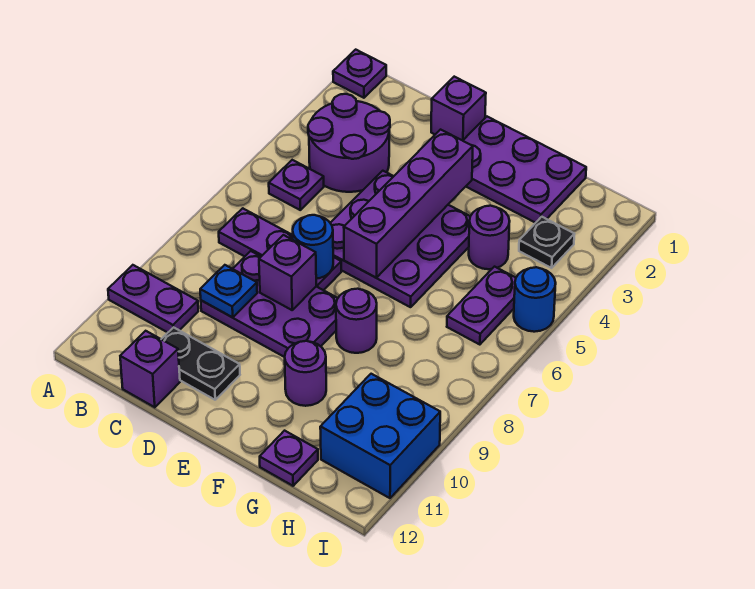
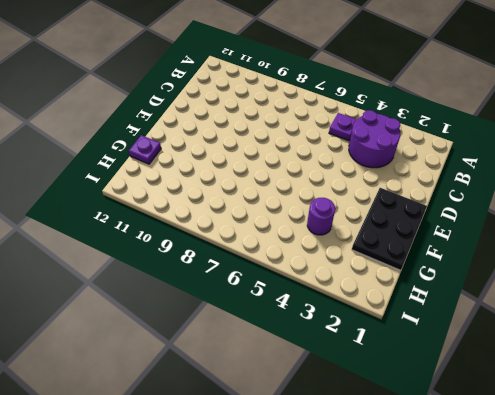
black 2x3 plate [352,188,427,270] -> purple 2x3 plate [463,117,586,223]
none -> purple 1x1 plate [333,50,386,98]
none -> purple 1x2 plate [108,265,198,332]
none -> purple 1x3 plate [219,208,341,290]

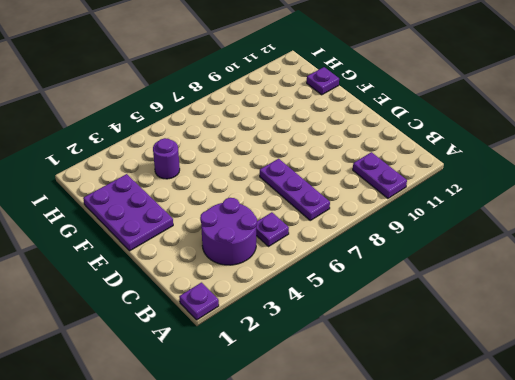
none -> purple 2x3 plate [201,251,338,357]
none -> black 1x2 plate [162,327,240,400]
none -> purple 1x1 brick [120,331,180,407]

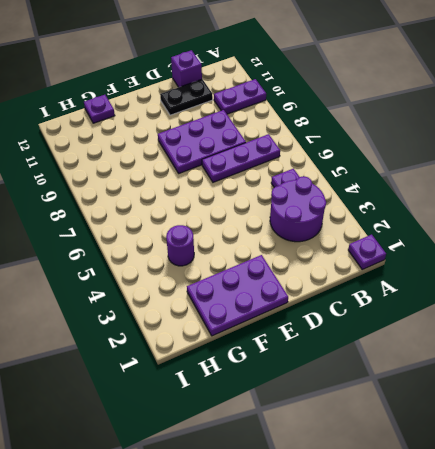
none -> purple 1x1 brick [431,77,486,141]
none -> purple 3x3 plate [331,171,470,307]
none -> purple 1x1 round brick [336,289,377,353]

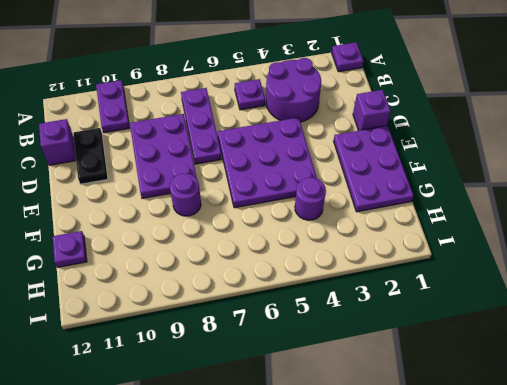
none -> purple 1x1 round brick [285,341,326,406]
none -> black 1x1 plate [519,217,574,268]
none -> purple 1x2 plate [447,267,516,345]

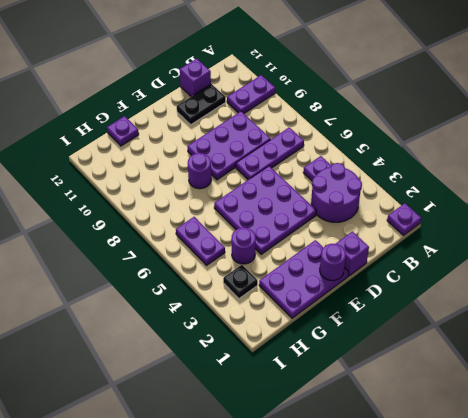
purple 1x1 round brick [320,244,346,281] -> purple 1x1 round brick moved to [285,341,326,406]
none -> blue 2x2 brick [320,374,440,498]
none -> blue 1x1 round brick [514,267,556,332]
none -> blue 1x1 plate [200,265,257,317]

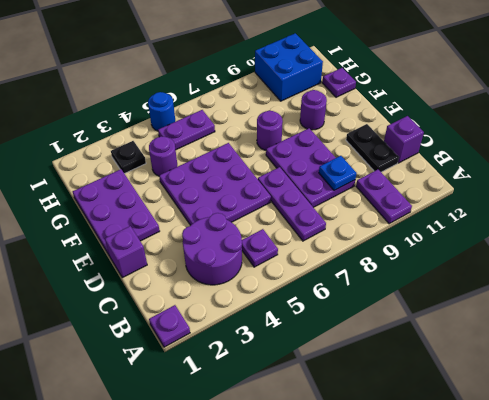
none -> blue 1x1 round brick [293,215,333,279]
none -> purple 1x1 brick [259,235,316,310]
none -> purple 1x4 brick [344,130,473,278]

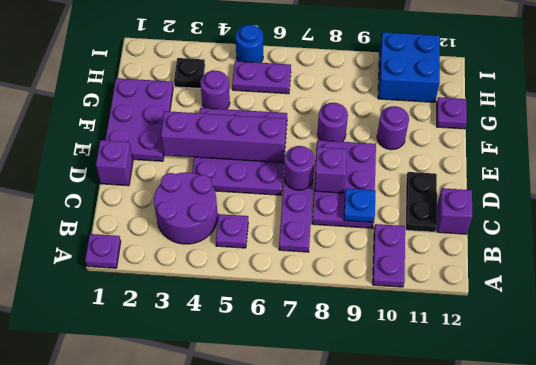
purple 1x1 round brick [284,146,315,190] -> blue 1x1 round brick [293,215,333,279]

